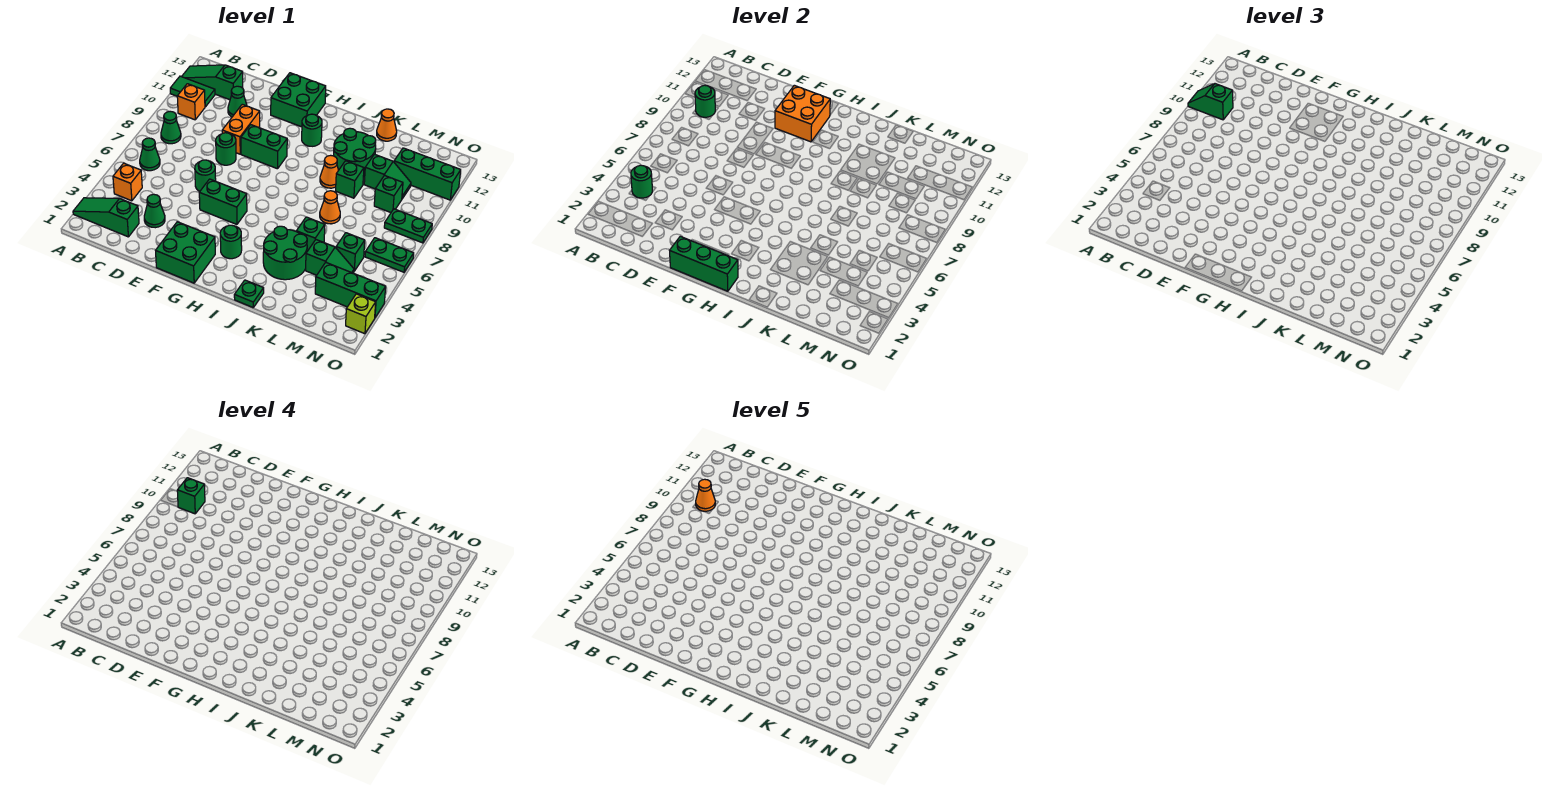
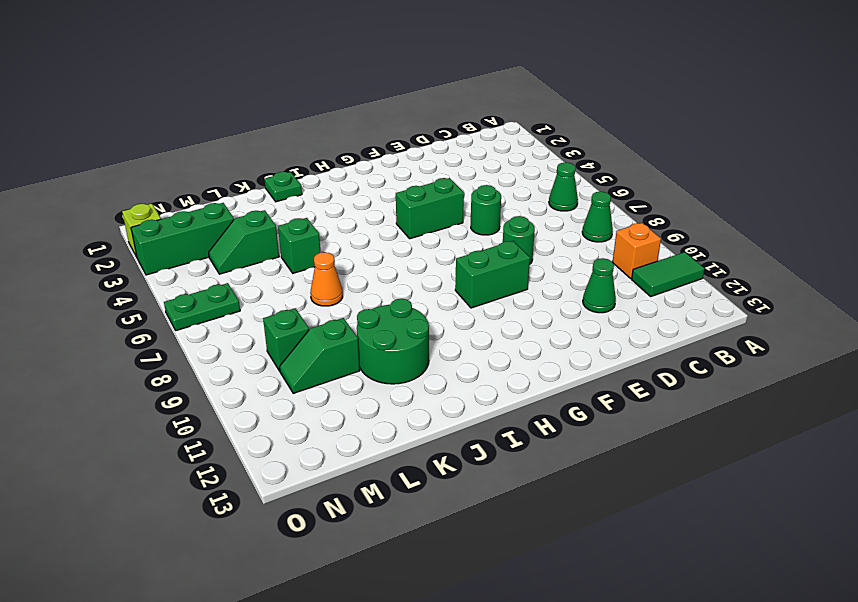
none -> green 1x3 slope [73,198,139,237]
none -> green 1x3 slope [182,65,243,100]
none -> orange 1x1 brick [113,163,142,201]
none -> green 1x1 cone [144,194,165,228]

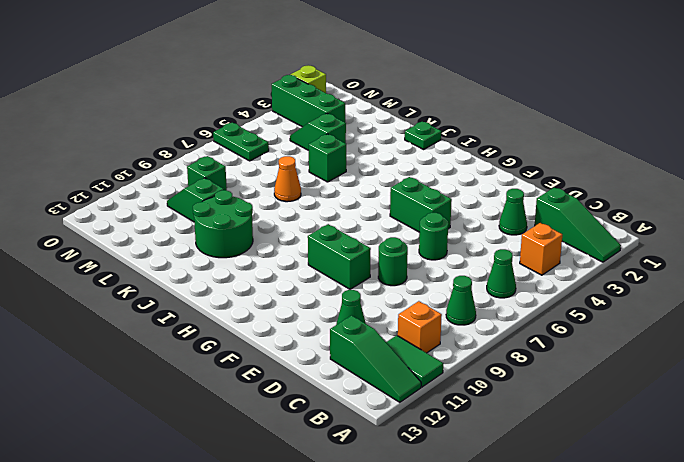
none -> orange 1x2 brick [222,104,260,154]
none -> green 2x2 brick [156,222,215,283]
none -> green 2x2 brick [271,73,326,127]
none -> green 1x1 round brick [220,225,242,259]

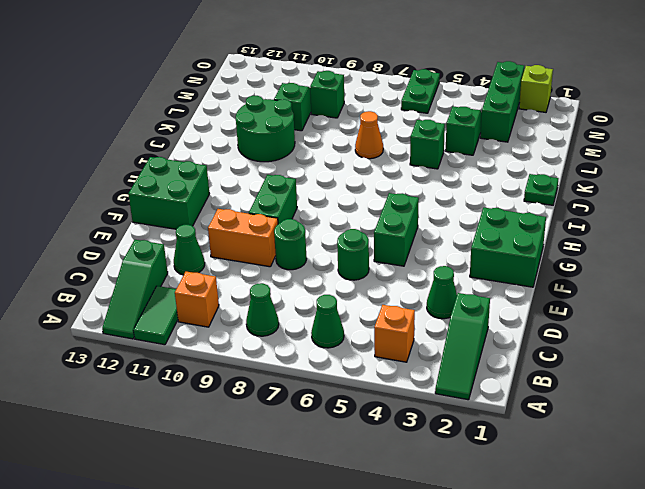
none -> green 1x1 round brick [220,225,242,259]
none -> green 1x1 round brick [302,114,322,146]
none -> green 2x2 round brick [263,226,307,280]
none -> orange 1x1 cone [320,155,339,188]

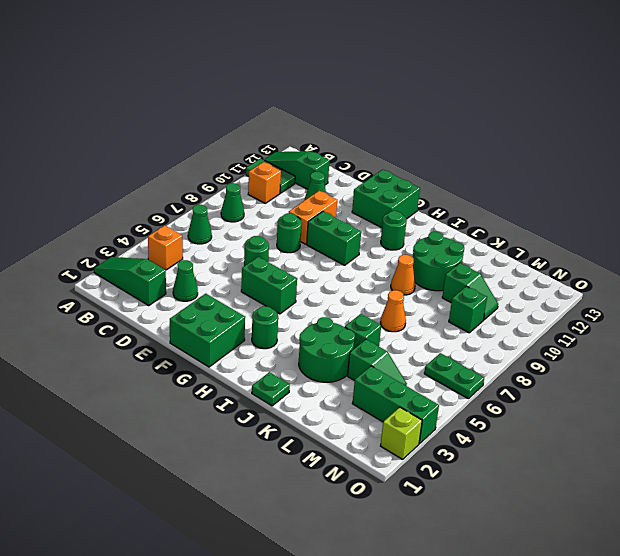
none -> green 1x1 brick [336,161,364,198]
none -> orange 1x1 cone [377,109,397,141]
none -> green 1x1 brick [336,233,365,271]
none -> green 1x3 brick [394,148,461,200]

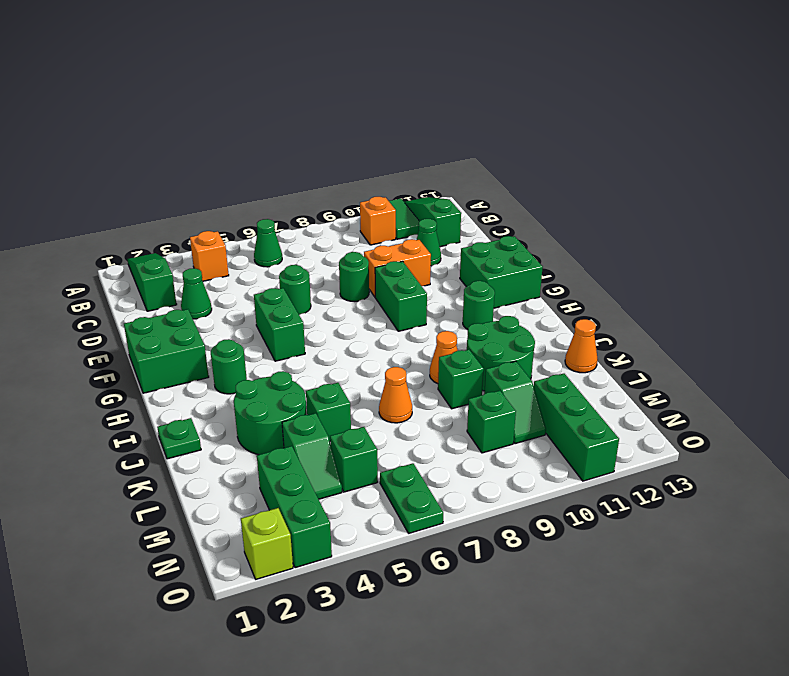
none -> green 1x1 cone [161,111,181,144]
none -> green 1x2 plate [384,209,432,243]
none -> green 1x1 round brick [631,165,652,198]
none -> green 1x1 round brick [695,85,715,117]

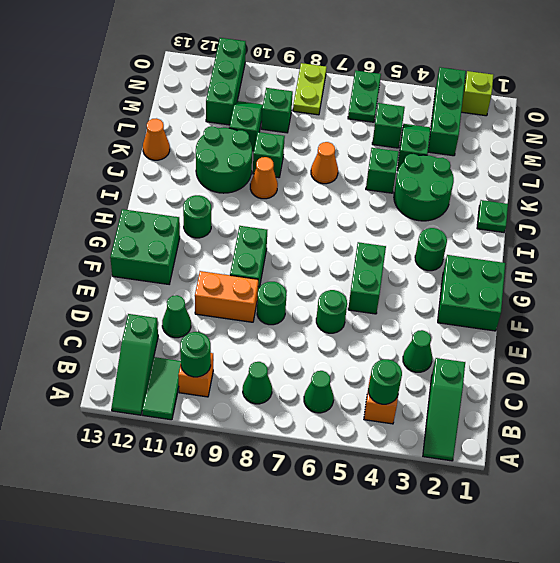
lime 1x2 plate [293,63,327,115] -> green 1x2 plate [384,209,432,243]
none -> green 1x3 brick [670,236,738,291]
none -> orange 2x2 brick [775,85,830,142]
none -> green 1x2 slope [1188,84,1233,120]
none -> green 1x1 brick [177,478,205,514]

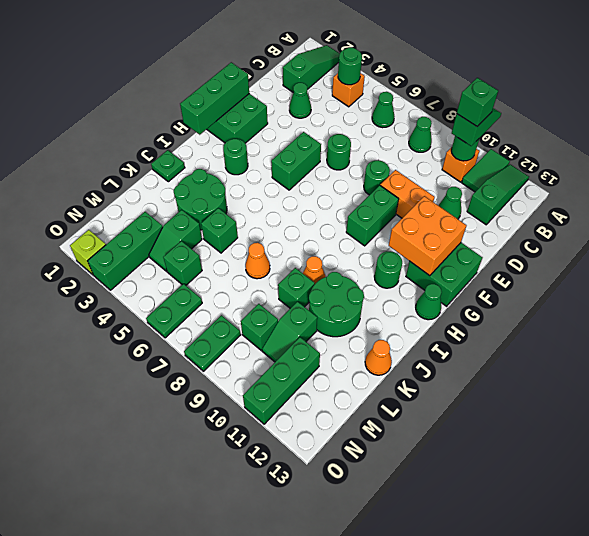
green 1x1 cone [416,284,442,320] -> none
none -> orange 1x1 cone [696,479,715,511]

